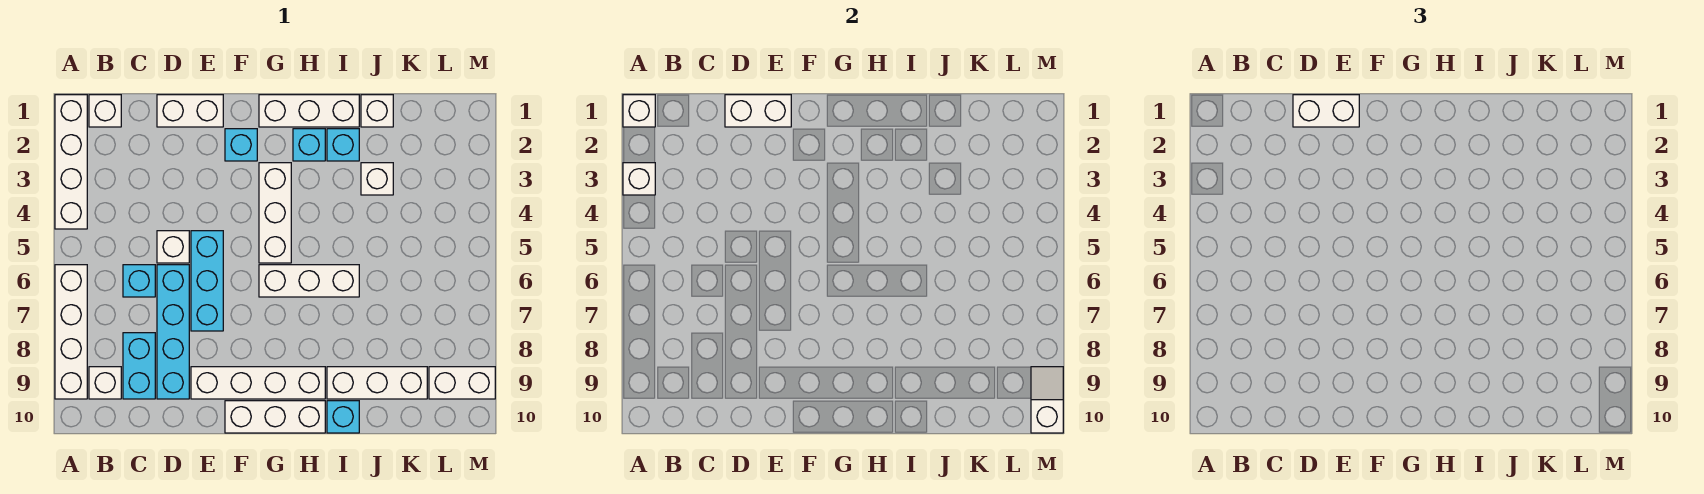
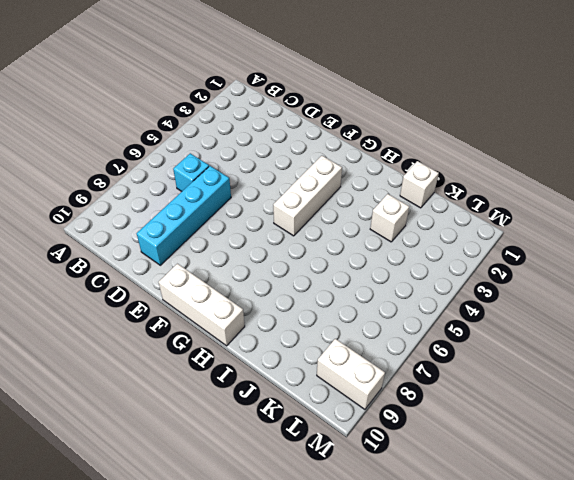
none -> white 1x4 brick [55,95,87,229]
none -> white 1x4 brick [55,265,87,399]
none -> white 1x1 brick [89,95,121,127]

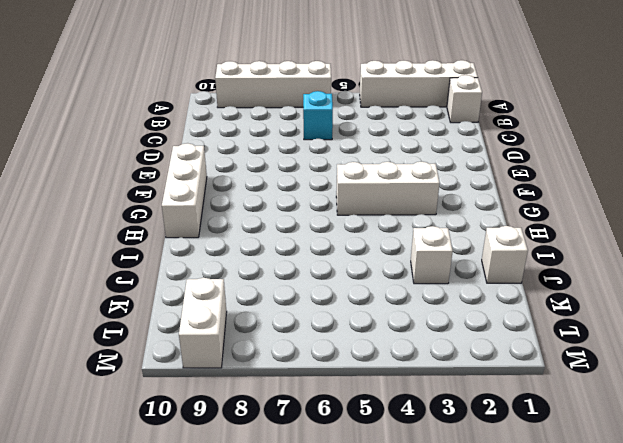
none -> white 1x1 brick [89,367,121,399]
none -> cyan 1x2 brick [123,333,155,399]
none -> white 1x2 brick [157,95,223,127]

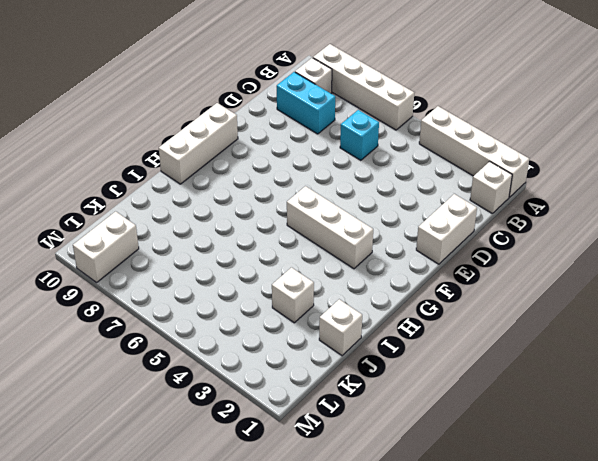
none -> white 1x1 brick [157,231,189,263]
none -> cyan 1x4 brick [157,265,189,399]
none -> cyan 1x3 brick [191,231,223,331]

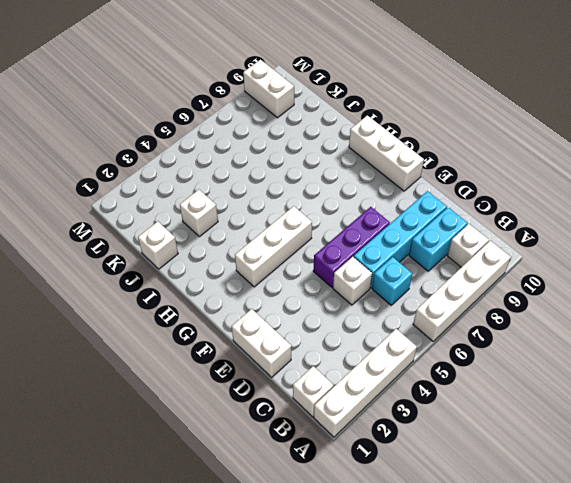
purple 1x3 brick [313,207,390,287] -> cyan 1x3 brick [191,231,223,331]
none -> white 1x4 brick [191,367,325,399]
none -> cyan 1x1 brick [225,129,257,161]
none -> white 1x3 brick [259,95,359,127]

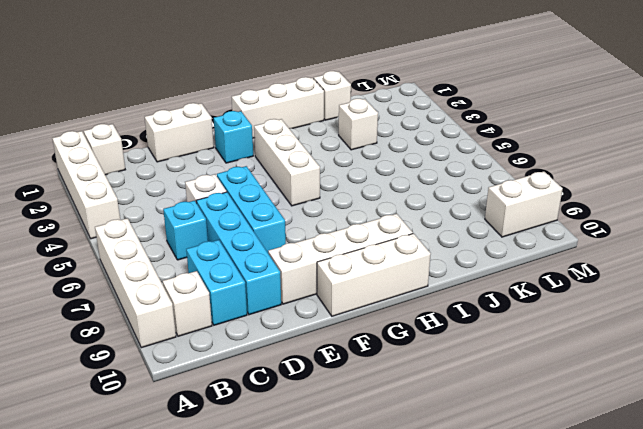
none -> white 1x3 brick [259,265,359,297]
none -> cyan 1x1 brick [293,129,325,161]
none -> cyan 1x1 brick [327,129,359,161]

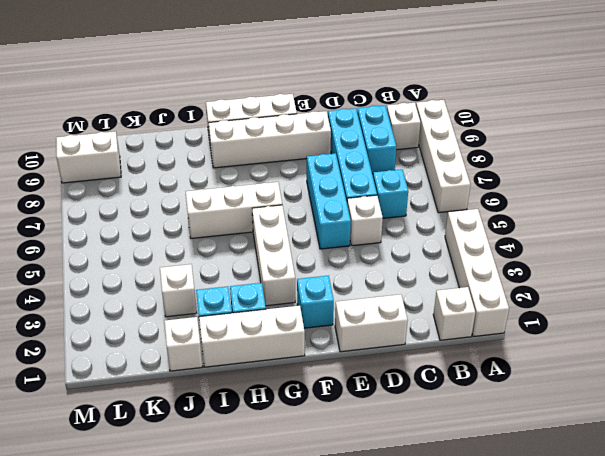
none -> white 1x3 brick [327,367,427,399]
none -> cyan 1x1 brick [327,401,359,433]
none -> white 1x1 brick [623,95,655,127]

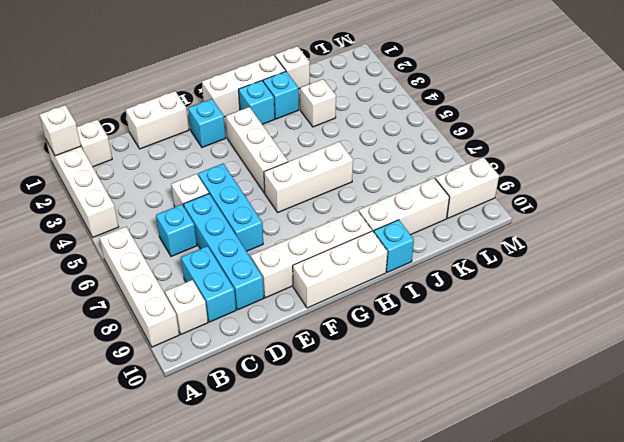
none -> white 1x1 brick [623,163,655,195]
none -> white 1x2 brick [725,95,791,127]
none -> white 1x2 slope [1031,367,1063,433]

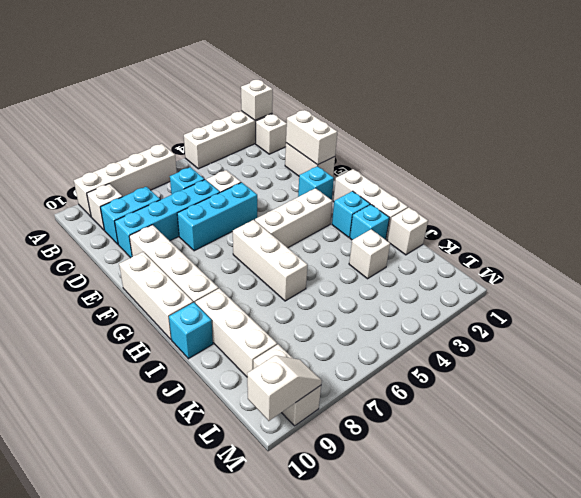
none -> white 1x1 brick [623,163,655,195]
none -> white 1x2 brick [1293,95,1359,127]

